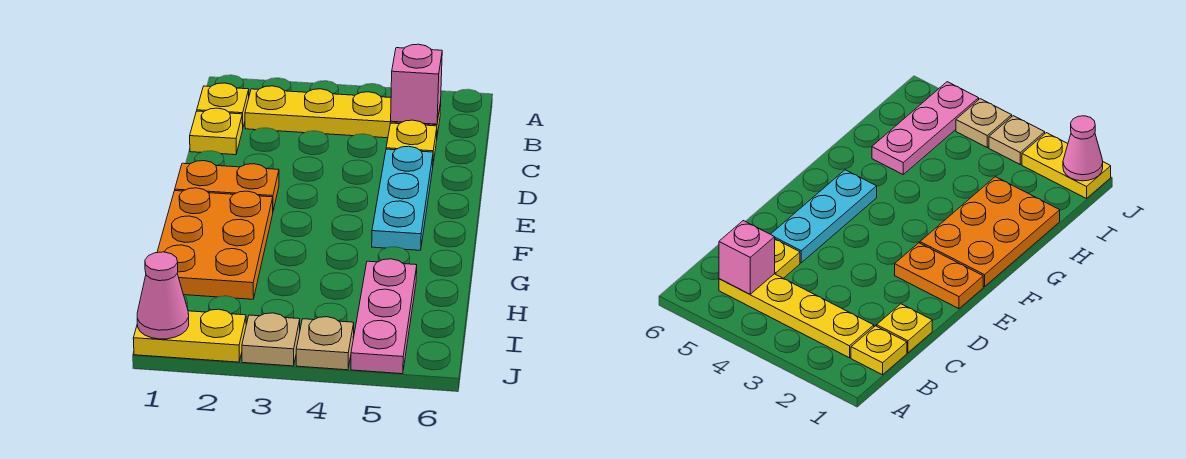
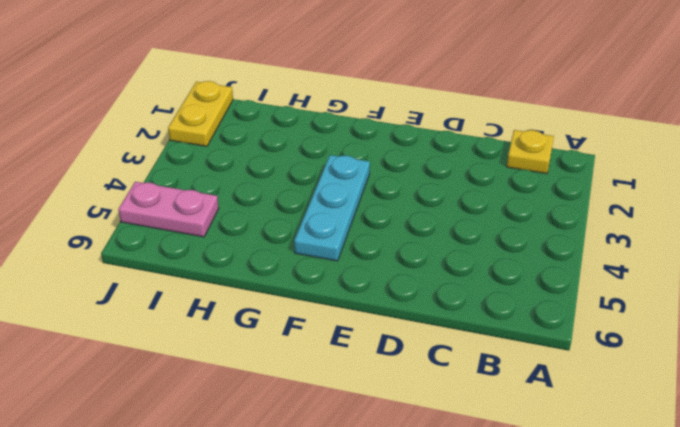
cyan 1x3 plate [294,155,370,261] -> cyan 1x3 plate turned to [372,146,433,250]
pink 1x2 plate [118,182,219,237] -> pink 1x3 plate [351,259,417,374]
none -> yellow 1x4 plate [245,86,441,138]
none -> yellow 1x1 plate [190,108,243,155]
none -> yellow 1x1 plate [386,120,437,163]

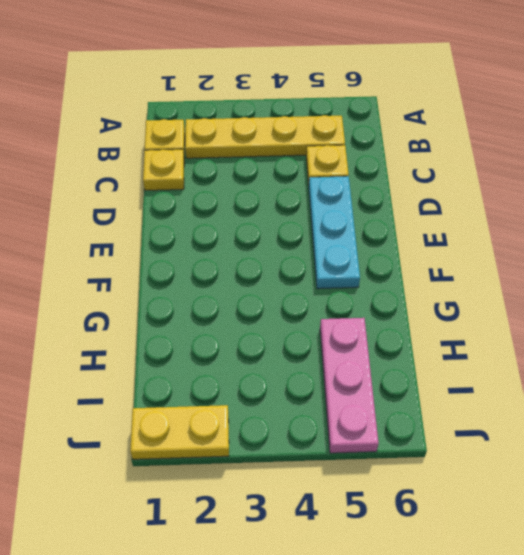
none -> orange 1x2 plate [175,161,279,210]
none -> orange 2x3 plate [157,188,273,299]
none -> tan 1x1 plate [242,313,300,366]

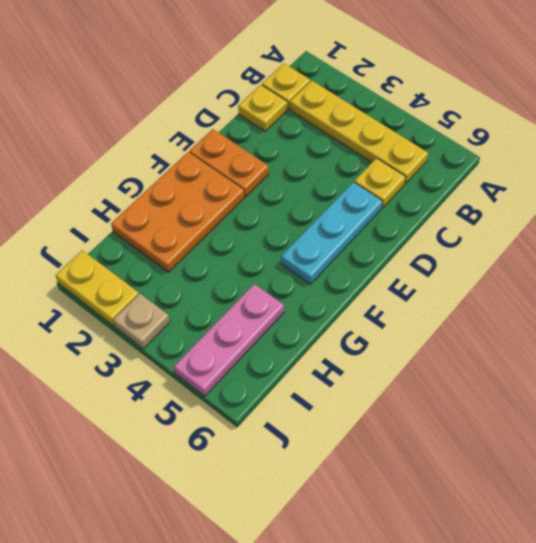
none -> tan 1x1 plate [296,317,354,370]
none -> pink 1x1 brick [391,44,442,124]
none -> pink 1x1 cone [137,252,189,339]

